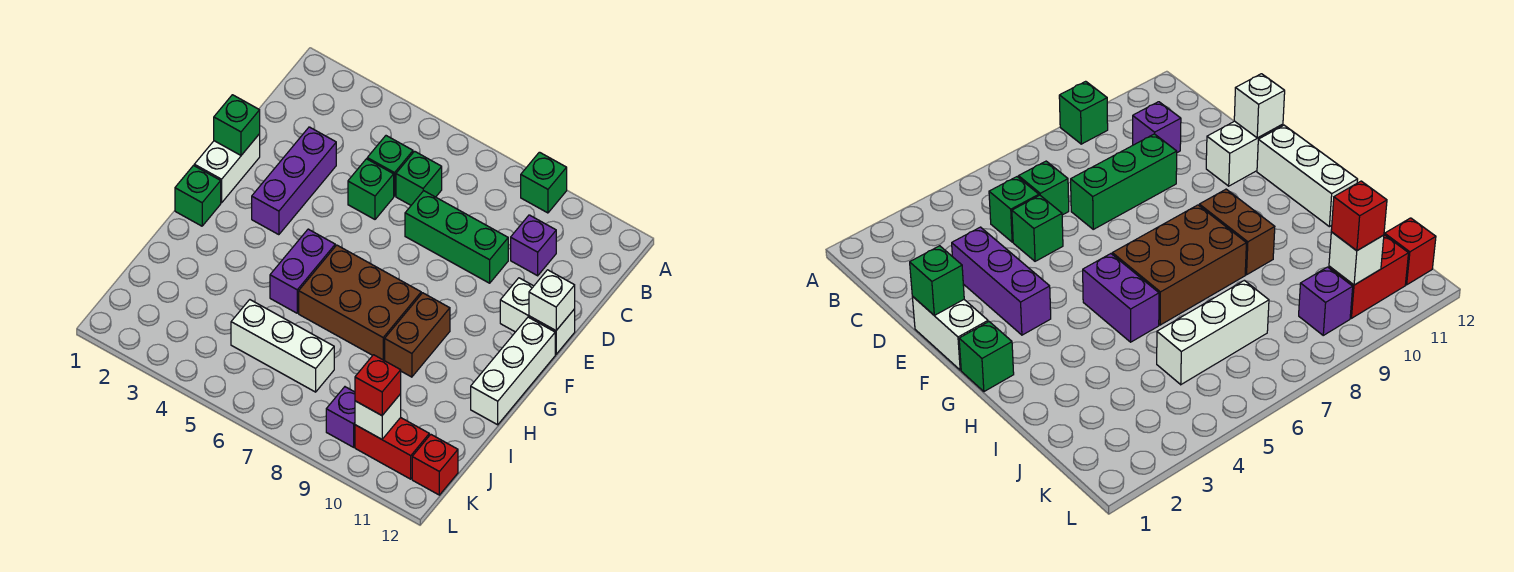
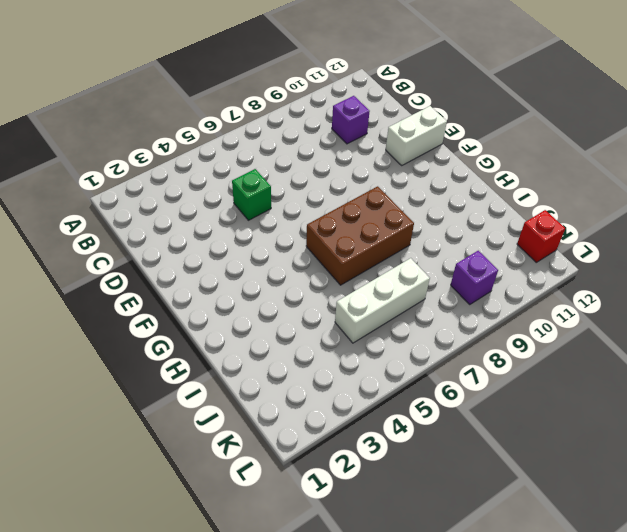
none -> green 1x1 brick [521,152,567,213]
none -> green 1x1 brick [367,136,413,196]
none -> green 1x1 brick [396,151,442,205]

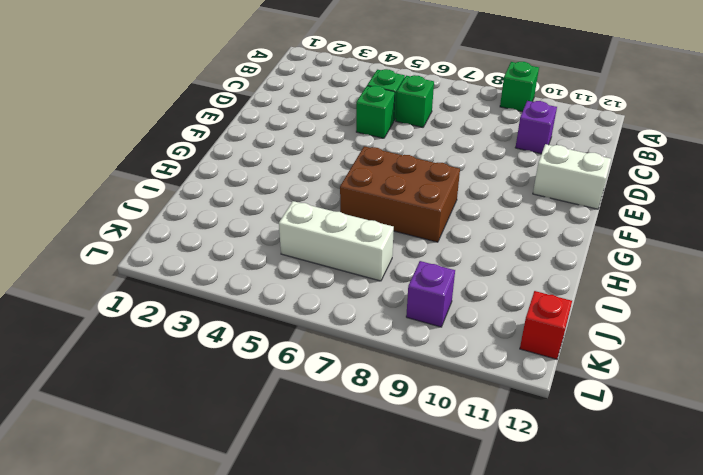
none -> purple 1x3 brick [252,127,336,235]
none -> green 1x3 brick [405,191,508,283]
none -> white 1x2 brick [194,134,260,203]

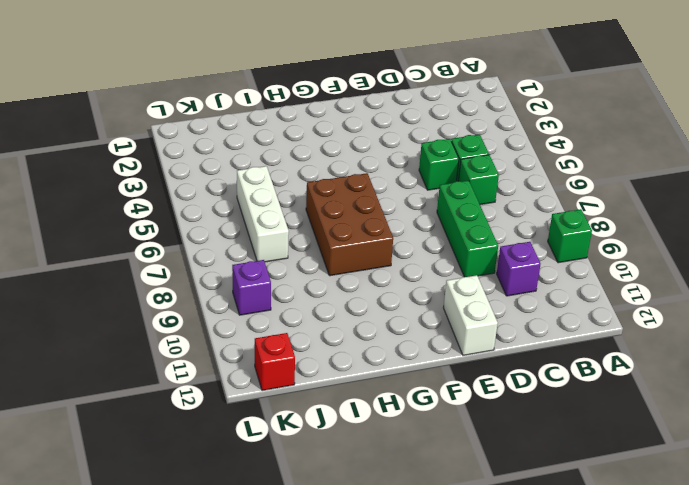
none -> purple 1x3 brick [252,127,336,235]
none -> white 1x2 brick [194,134,260,203]
none -> white 1x3 brick [471,317,555,425]

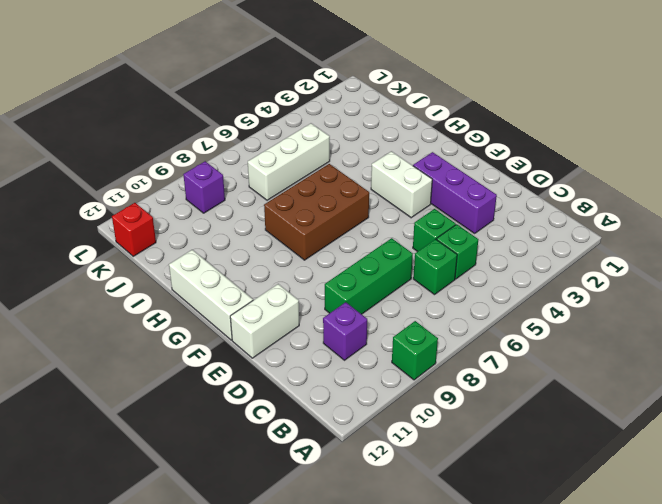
white 1x2 brick [371,151,432,218] -> white 1x2 brick moved to [194,134,260,203]
none -> green 1x1 brick [175,166,221,226]
none -> purple 1x2 brick [270,229,335,313]
none -> brown 1x2 brick [385,293,450,377]

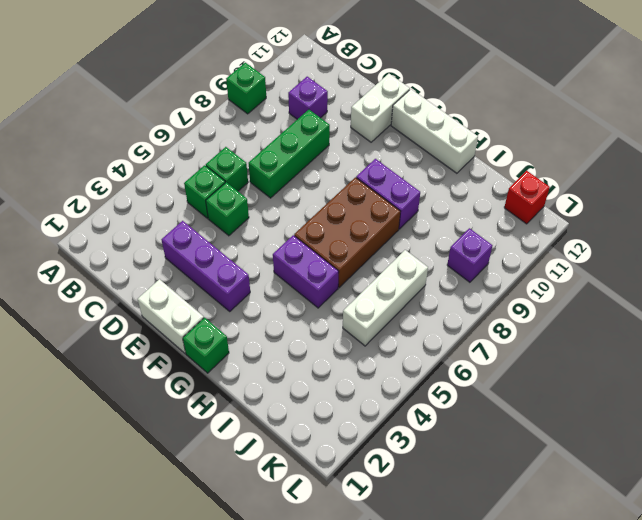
purple 1x2 brick [356,159,420,229] -> brown 1x2 brick [385,293,450,377]
none -> red 1x2 brick [355,418,429,479]
none -> green 1x1 brick [214,95,260,155]
none -> white 1x1 brick [529,270,575,331]

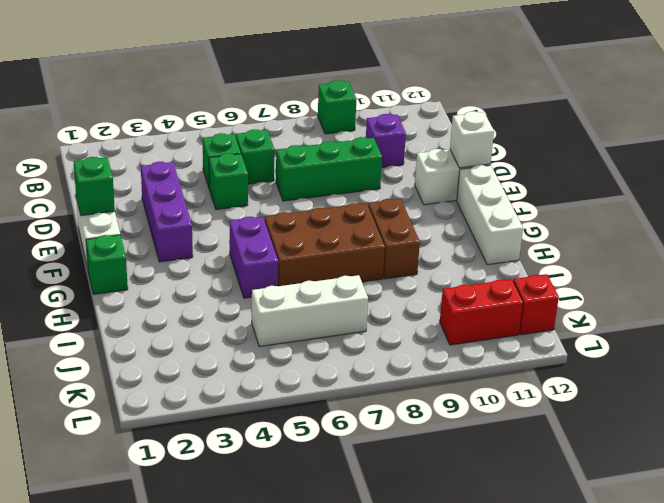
none -> purple 1x1 brick [326,387,355,447]
none -> white 1x1 brick [355,394,401,439]
none -> red 1x1 brick [355,355,401,415]

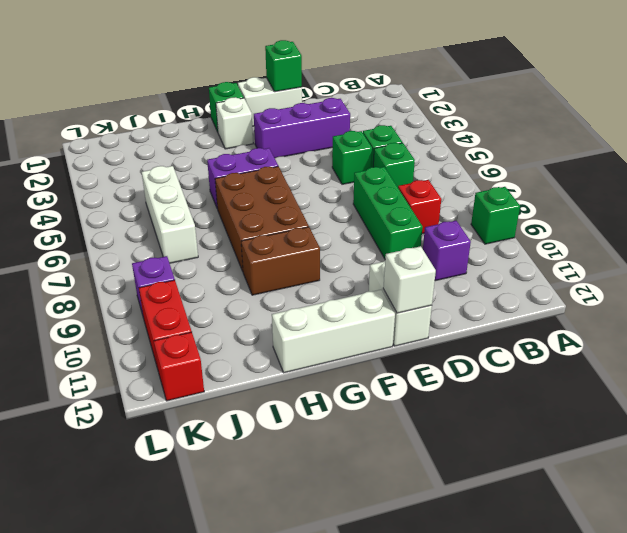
red 1x1 brick [398,180,441,234] -> red 1x1 brick moved to [355,355,401,415]
white 1x1 brick [216,97,253,149] -> white 1x1 brick moved to [355,394,401,439]

